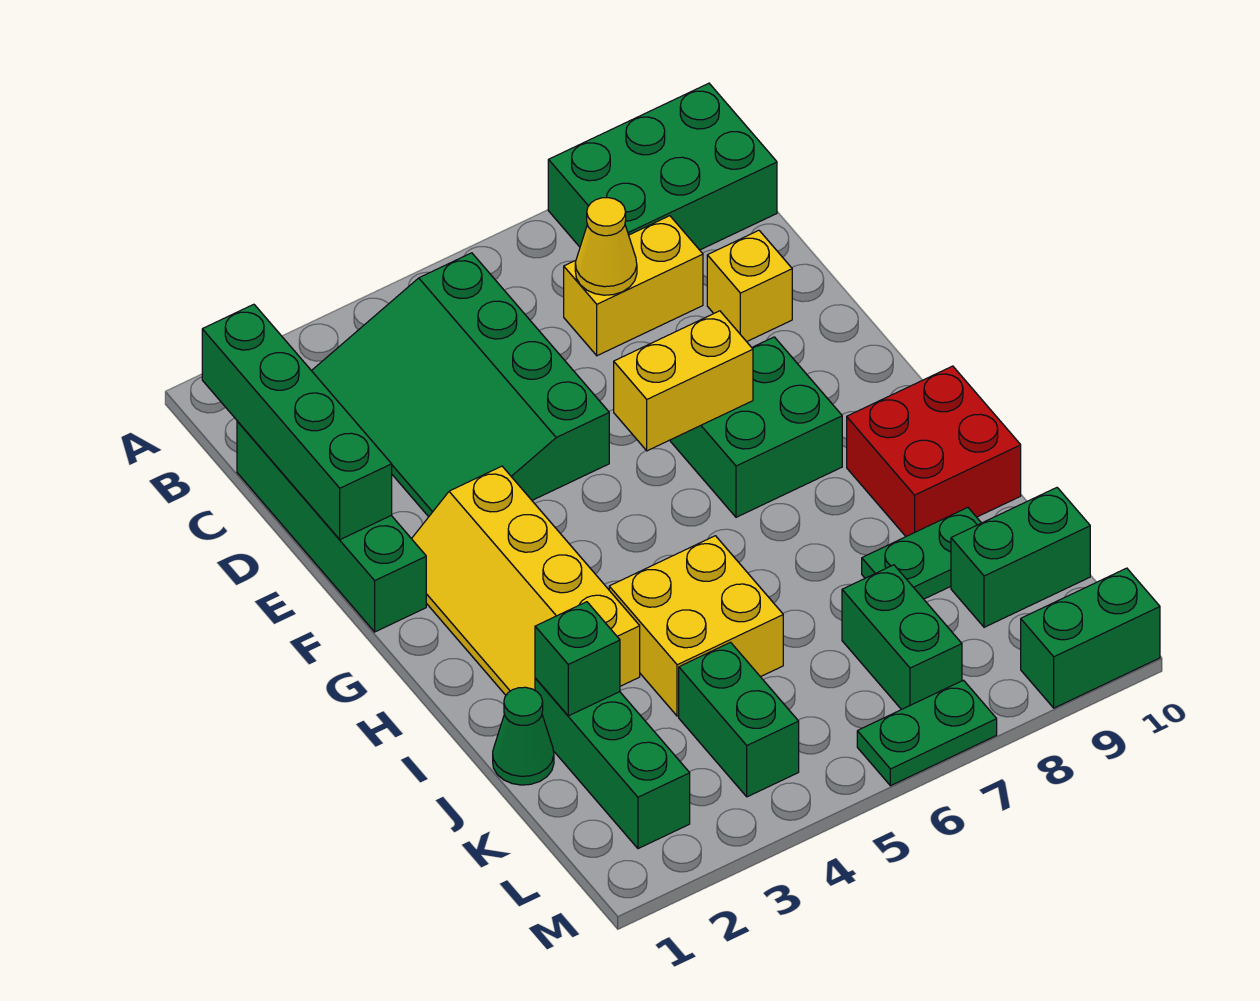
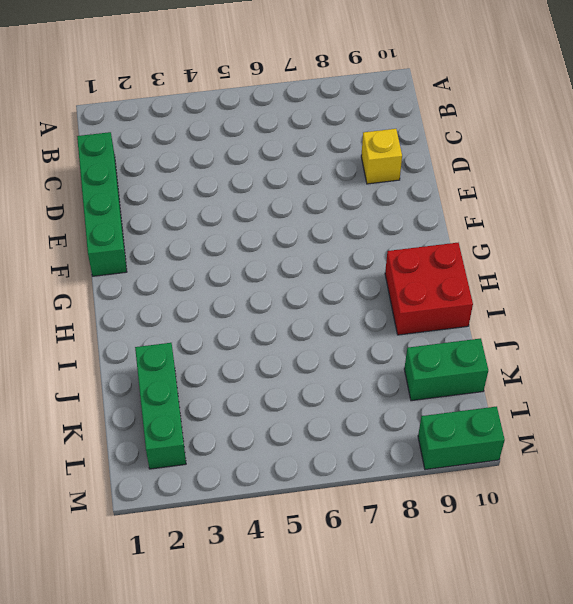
none -> green 2x3 brick [548,83,777,250]
none -> green 3x4 slope [312,253,609,517]
none -> yellow 1x2 brick [564,216,703,356]

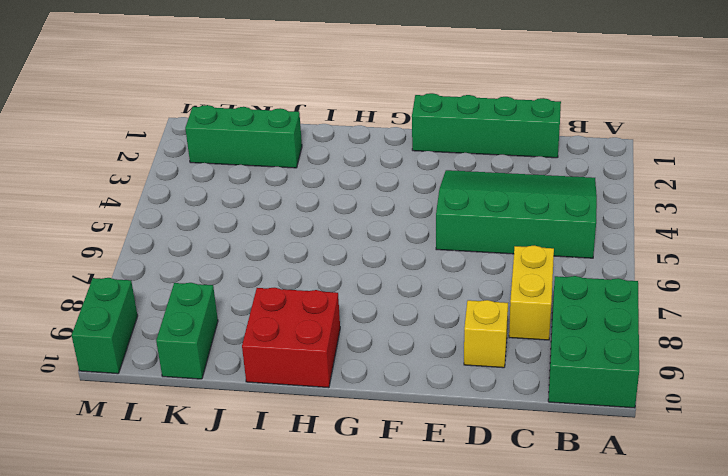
none -> yellow 2x4 slope [412,466,640,695]
none -> green 2x2 brick [670,337,842,517]
none -> yellow 2x2 brick [609,536,783,716]

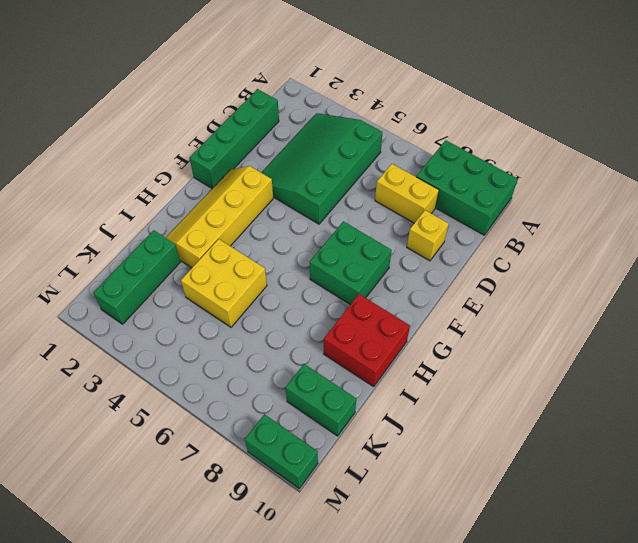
none -> green 1x1 cone [493,687,554,785]
none -> green 1x2 plate [862,508,981,599]
none -> green 1x2 brick [679,642,799,797]

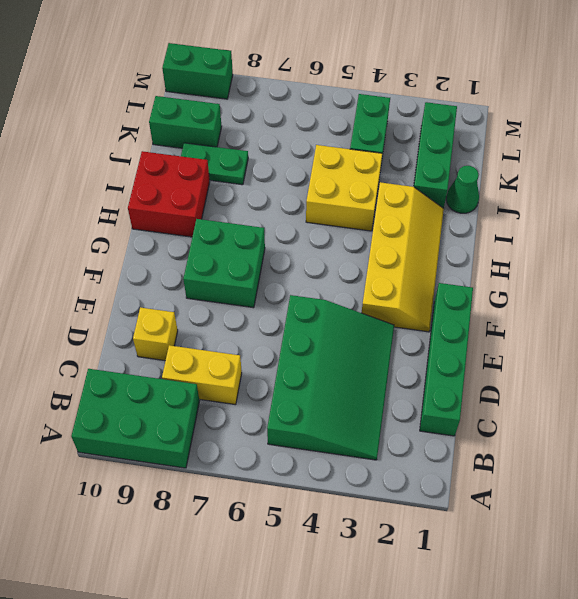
none -> green 1x2 brick [842,565,962,710]
none -> green 1x2 plate [857,680,997,786]
none -> green 1x4 brick [202,304,392,540]

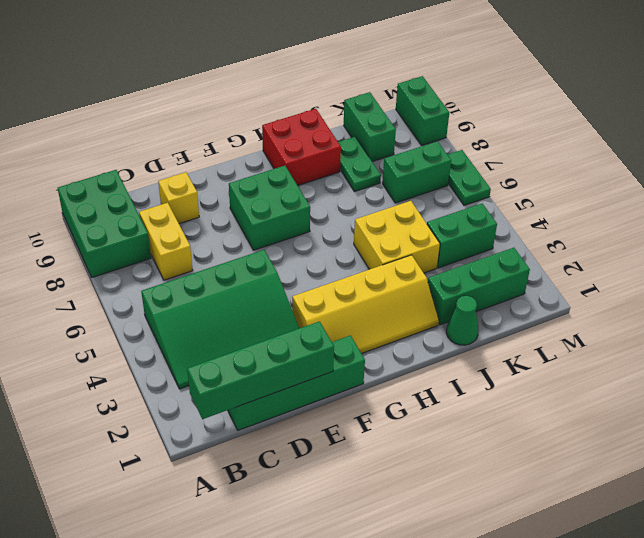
none -> yellow 1x1 cone [575,198,637,295]
none -> yellow 1x2 brick [614,311,753,451]
none -> green 1x1 brick [535,602,620,716]

